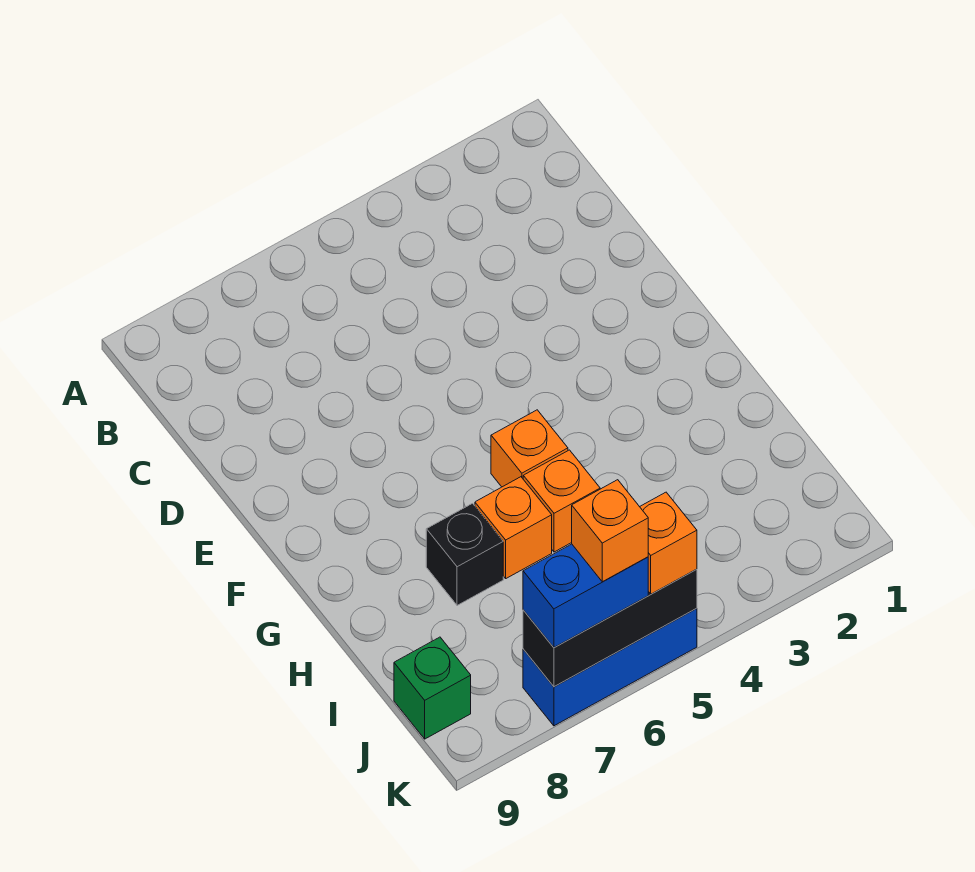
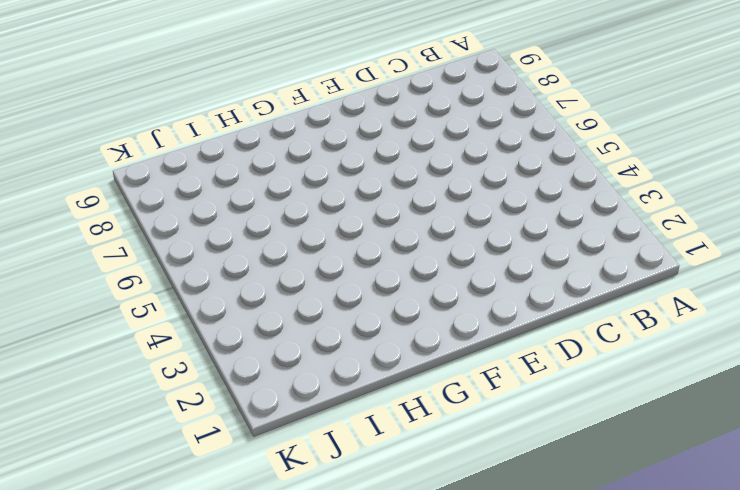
none -> orange 1x1 brick [491,410,568,487]
none -> orange 1x1 brick [523,450,600,552]

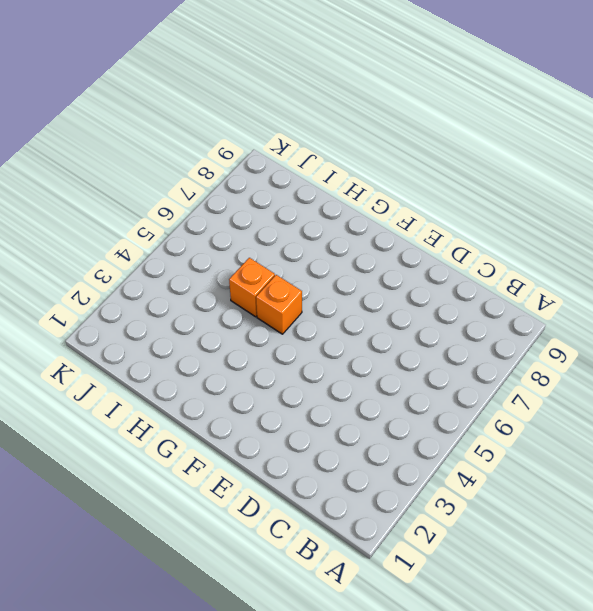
none -> orange 1x1 brick [475,477,552,578]
none -> black 1x1 brick [426,504,503,605]

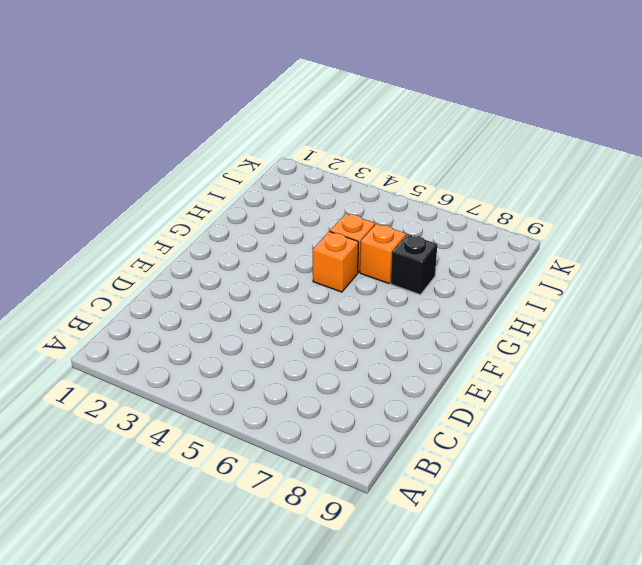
none -> green 1x1 brick [394,637,471,739]
none -> blue 1x3 brick [523,608,697,726]

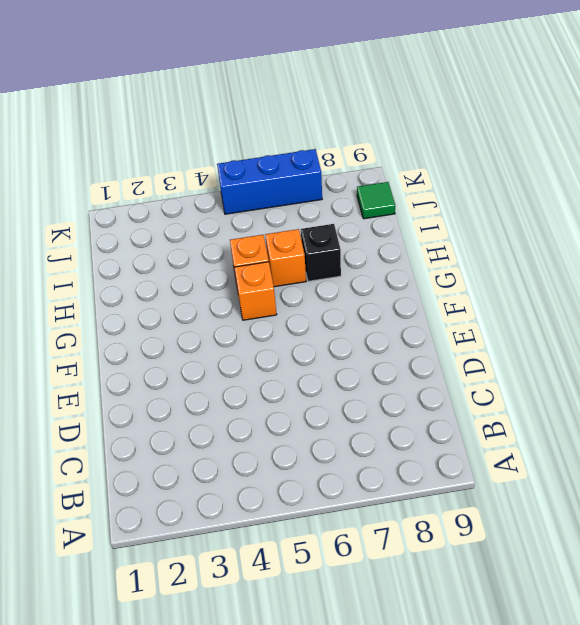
green 1x1 tile [357,182,395,219] -> green 1x1 brick [394,637,471,739]
none -> black 1x3 brick [523,569,697,687]
none -> orange 1x1 brick [640,492,697,594]

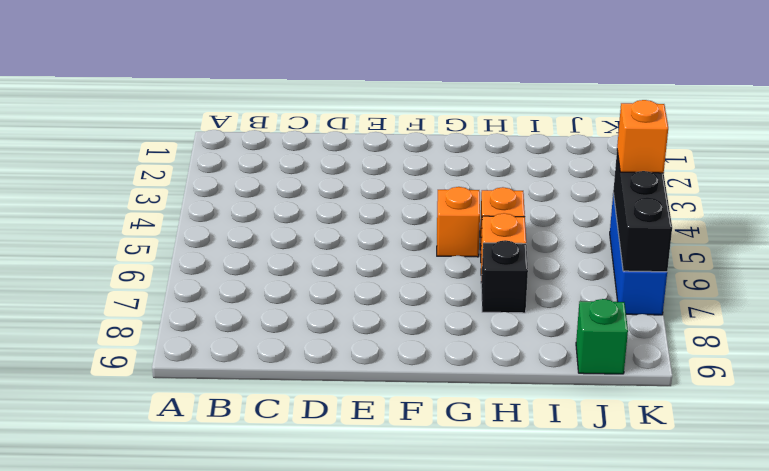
none -> blue 1x2 brick [523,544,648,648]
none -> orange 1x1 brick [572,480,648,582]

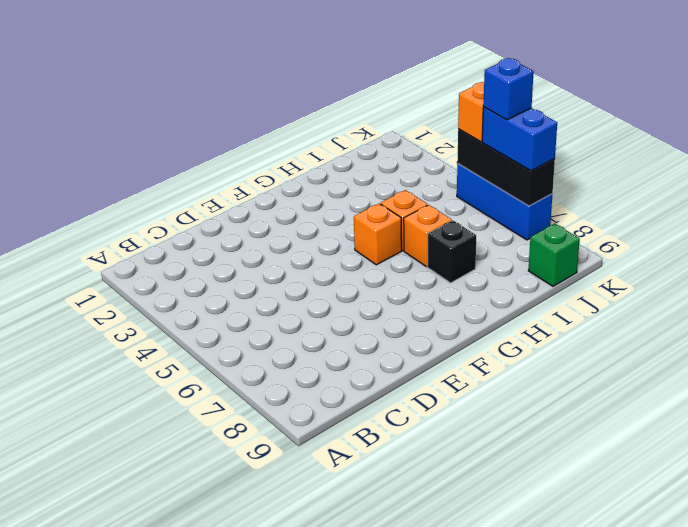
blue 1x1 brick [483,58,534,120] -> orange 1x1 brick [572,480,648,582]

